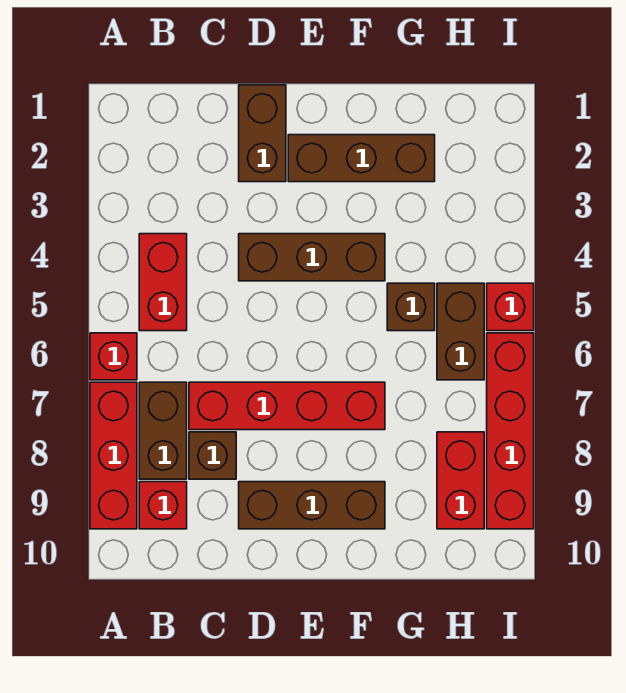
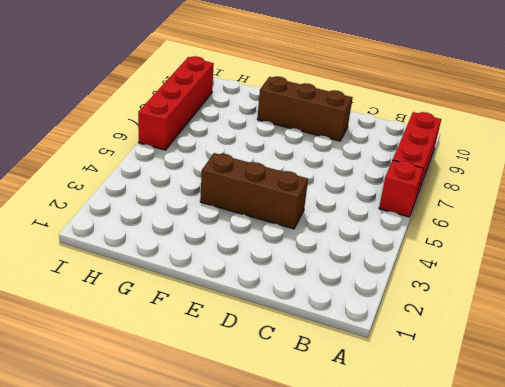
none -> red 1x2 brick [139,234,187,331]
none -> brown 1x2 brick [139,382,187,479]
none -> red 1x1 brick [139,482,187,529]

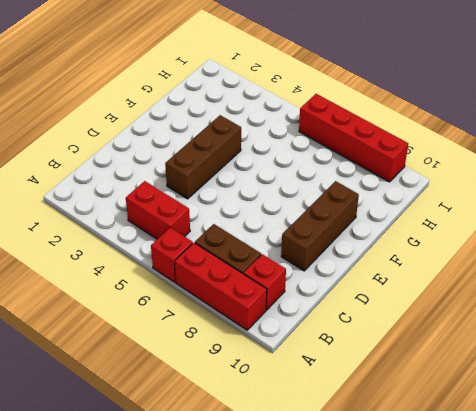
none -> red 1x4 brick [189,382,385,430]
none -> brown 1x1 brick [189,432,236,479]
none -> brown 1x2 brick [239,85,286,182]

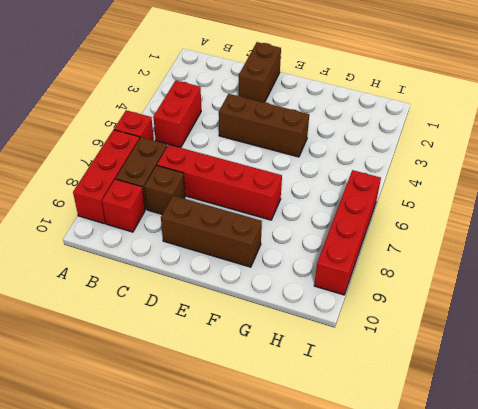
none -> brown 1x3 brick [288,135,435,182]
none -> brown 1x1 brick [387,283,435,331]
none -> brown 1x2 brick [437,283,484,380]

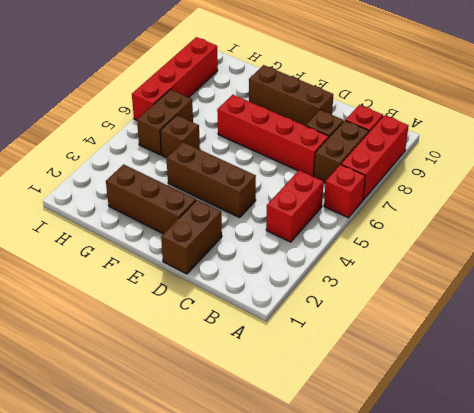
none -> red 1x2 brick [437,432,484,529]
none -> red 1x1 brick [487,283,534,331]

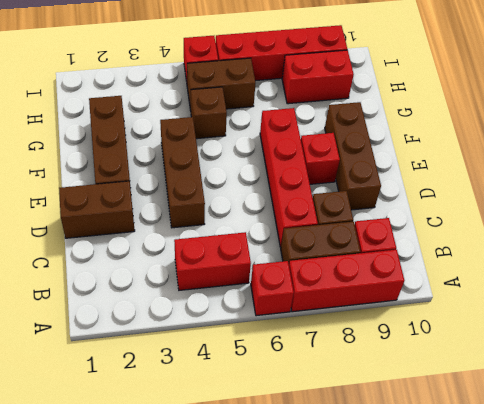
red 1x1 brick [301,133,340,184] -> none

